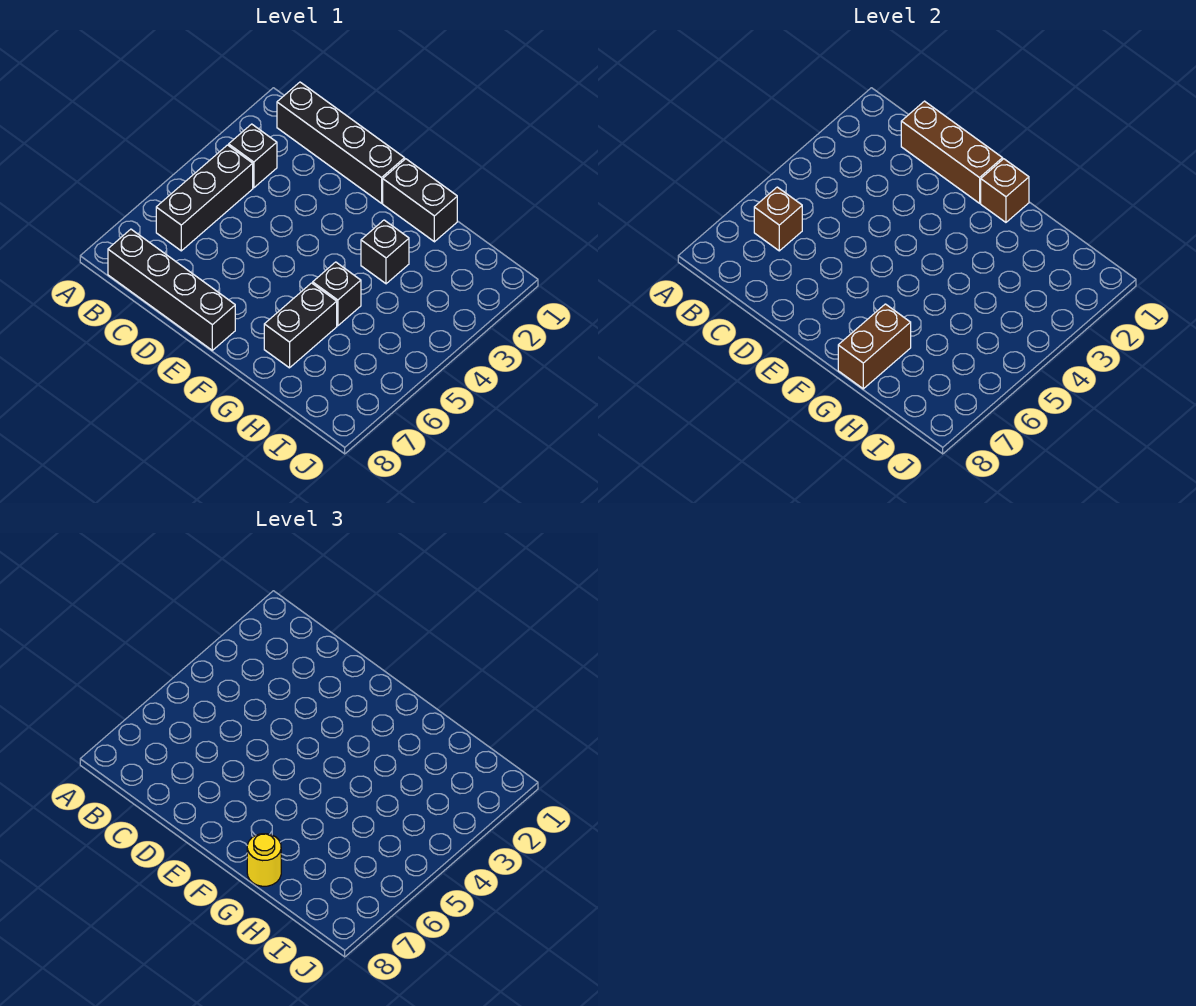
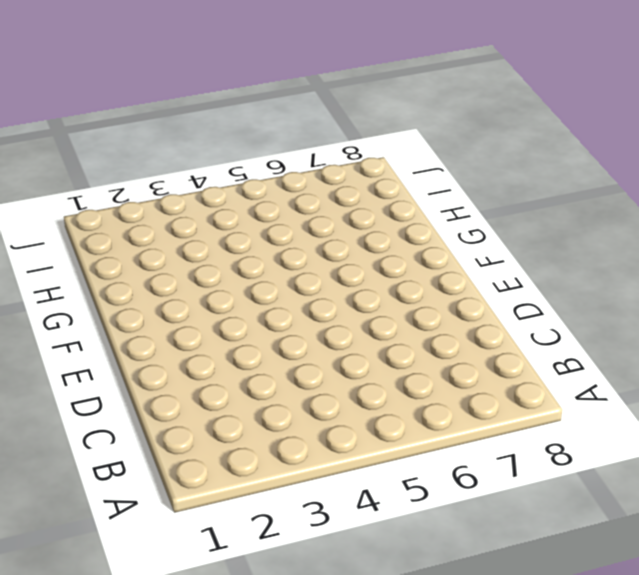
none -> black 1x4 brick [277,82,405,203]
none -> black 1x1 brick [229,124,277,188]
none -> black 1x3 brick [156,145,253,251]

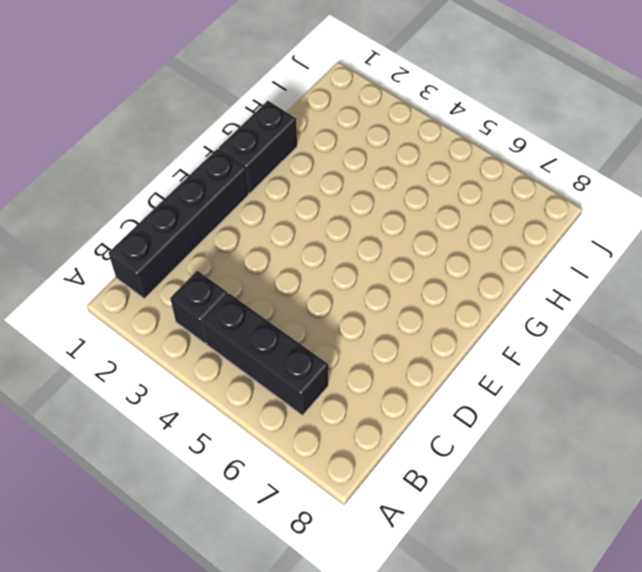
none -> black 1x4 brick [108,229,235,350]
none -> black 1x1 brick [361,220,409,284]
none -> black 1x1 brick [313,262,361,326]

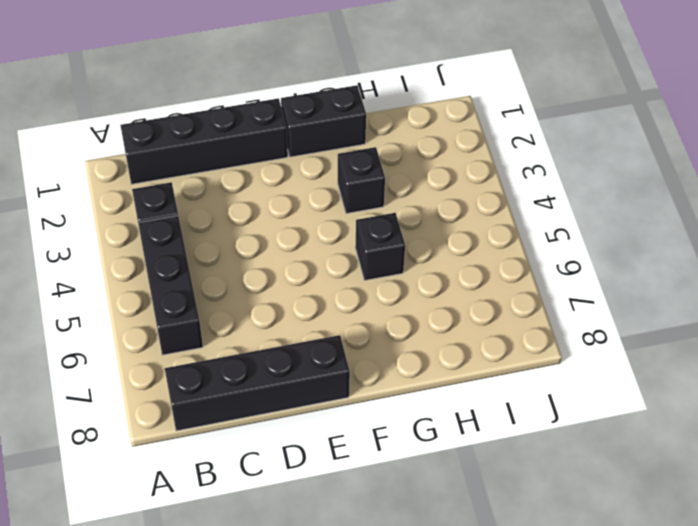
none -> black 1x2 brick [264,283,337,368]
none -> brown 1x1 brick [754,187,802,251]
none -> brown 1x3 brick [901,101,1003,203]

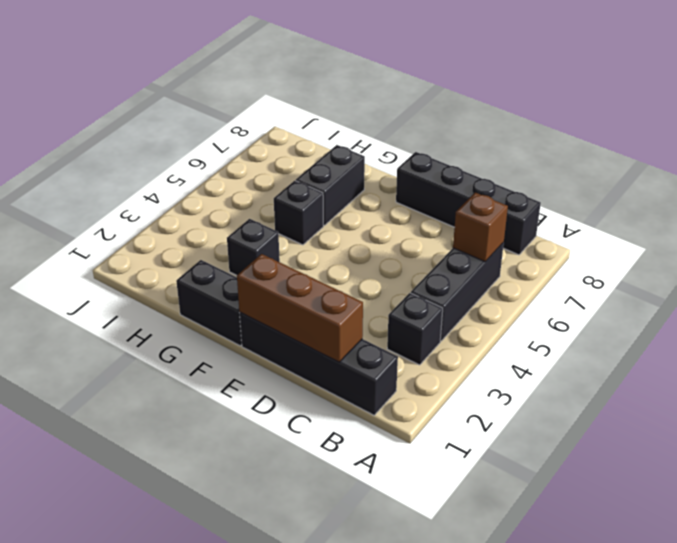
none -> brown 1x1 brick [981,159,1029,222]
none -> brown 1x2 brick [838,304,911,389]
none -> yellow 1x1 round brick [247,834,281,886]

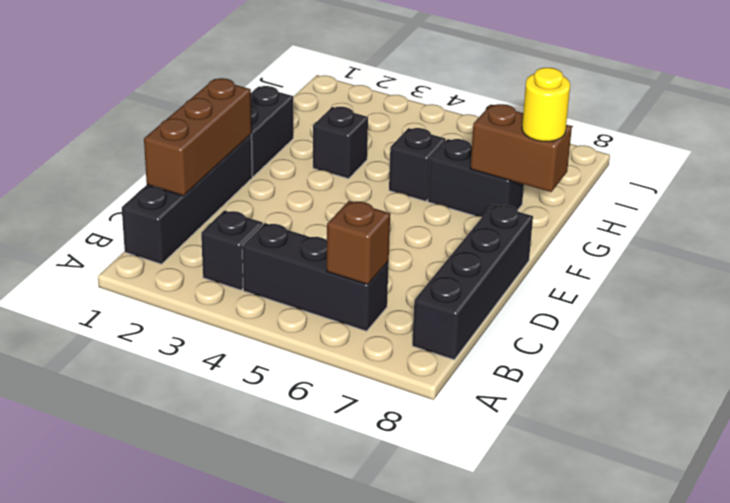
none -> brown 1x1 brick [981,159,1029,222]

